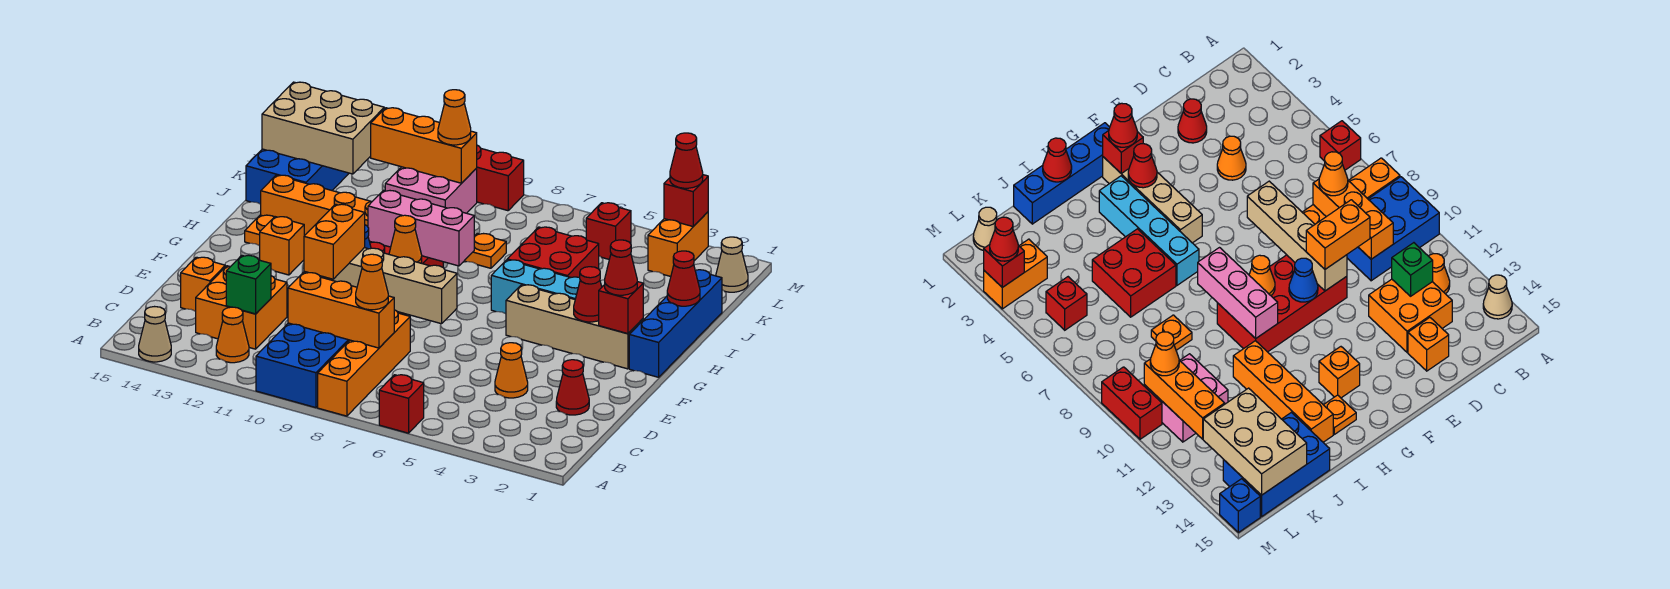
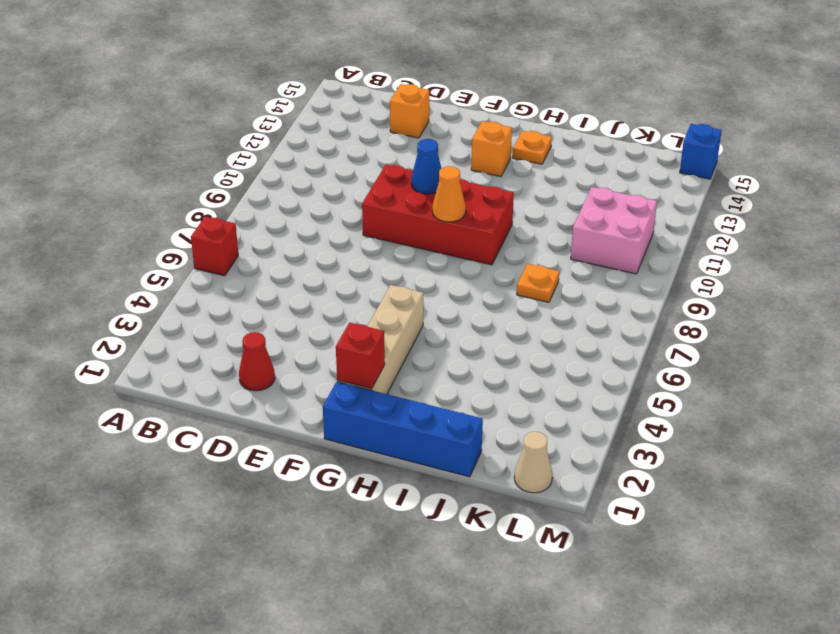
none -> orange 1x4 brick [318,310,410,416]
none -> blue 2x3 brick [256,323,349,408]
none -> tan 1x1 cone [139,307,171,362]
none -> orange 1x1 cone [216,307,249,363]

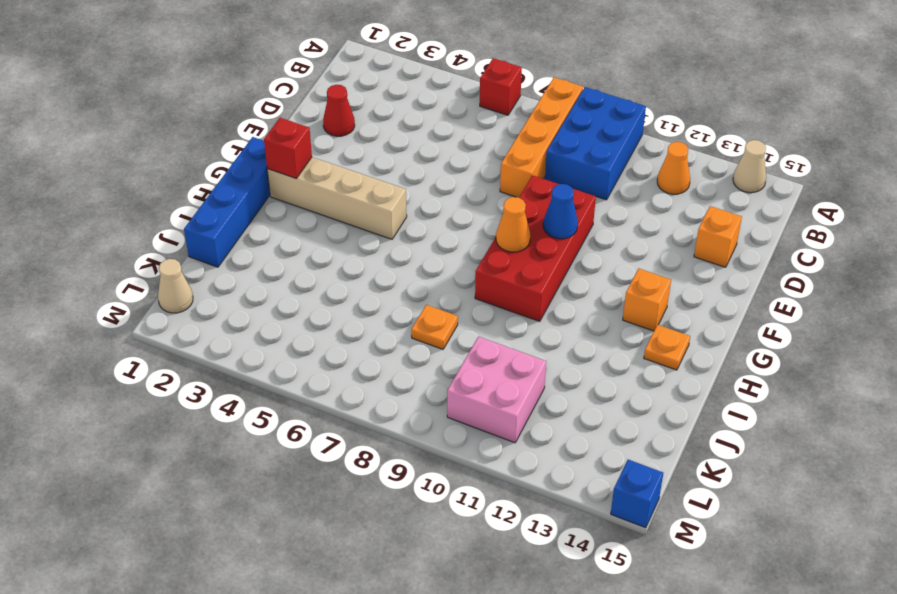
none -> orange 2x2 brick [196,266,287,349]
none -> orange 1x1 cone [495,343,528,398]
none -> cyan 1x4 brick [491,260,603,314]
none -> red 2x2 brick [507,227,599,278]

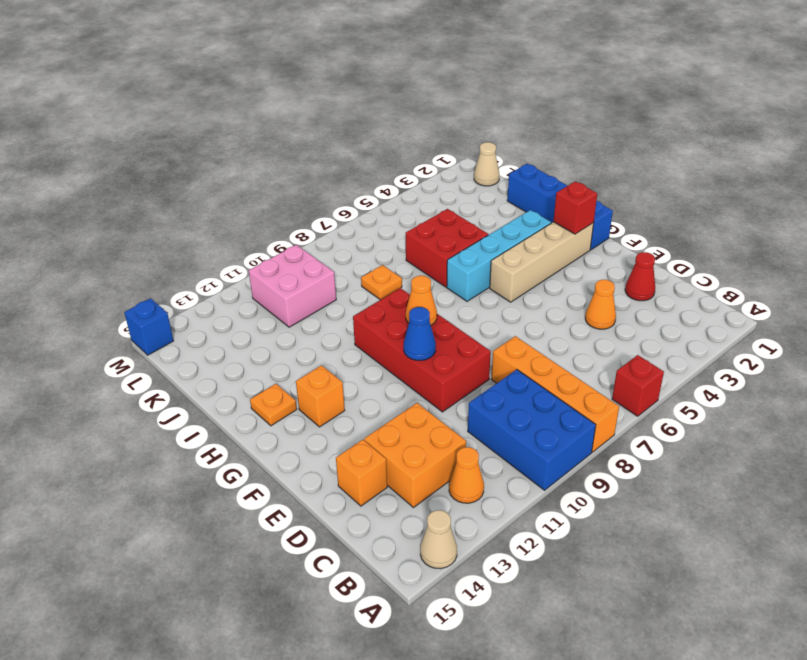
none -> orange 1x4 brick [261,175,372,236]
none -> blue 2x3 brick [246,149,349,204]
none -> orange 1x2 brick [648,212,708,277]
none -> red 1x1 brick [586,203,631,259]

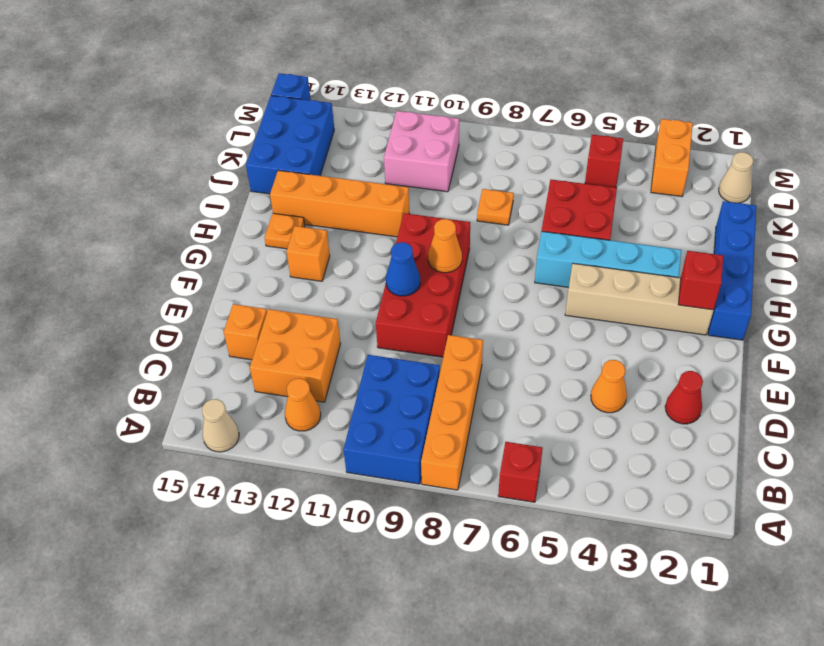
none -> red 1x2 brick [477,145,524,211]
none -> orange 1x3 brick [288,272,394,348]
none -> green 1x1 brick [226,255,271,314]
none -> tan 1x4 brick [320,248,457,324]

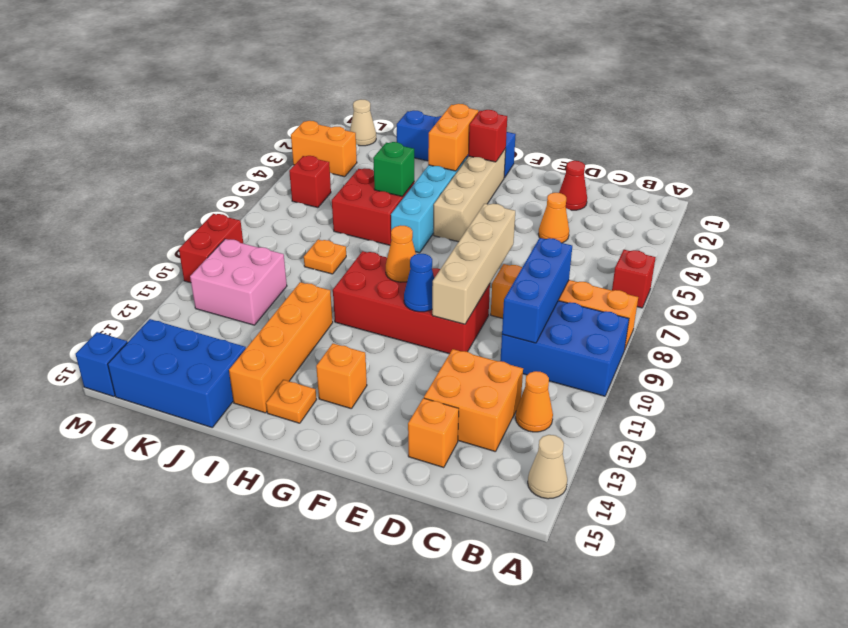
blue 1x3 brick [502,238,572,343] -> orange 1x3 brick [288,272,394,348]
orange 1x2 brick [428,104,478,171] -> orange 1x2 brick turned to [304,204,365,279]
green 1x1 brick [373,142,414,196] -> green 1x1 brick moved to [226,255,271,314]
none -> red 1x1 cone [574,267,602,322]
none -> pink 1x3 brick [368,190,474,266]
none -> red 1x1 cone [667,251,700,306]
none -> tan 2x3 brick [262,82,384,174]

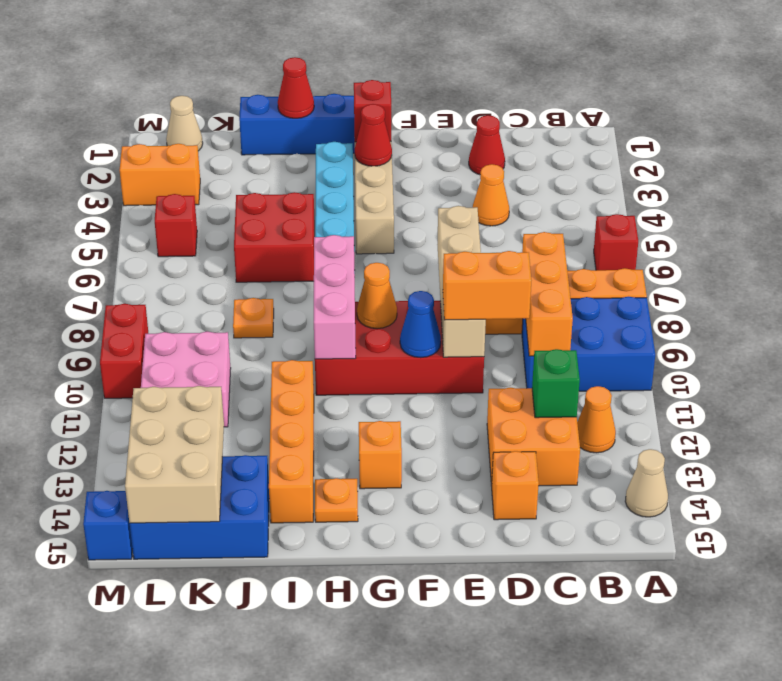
none -> orange 1x3 brick [371,108,477,183]
none -> red 1x1 brick [664,175,708,226]
none -> orange 1x1 cone [356,254,388,310]
none -> red 1x1 cone [605,240,637,295]

